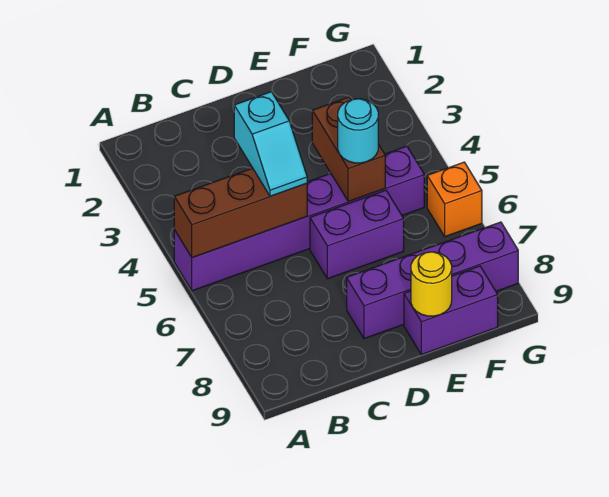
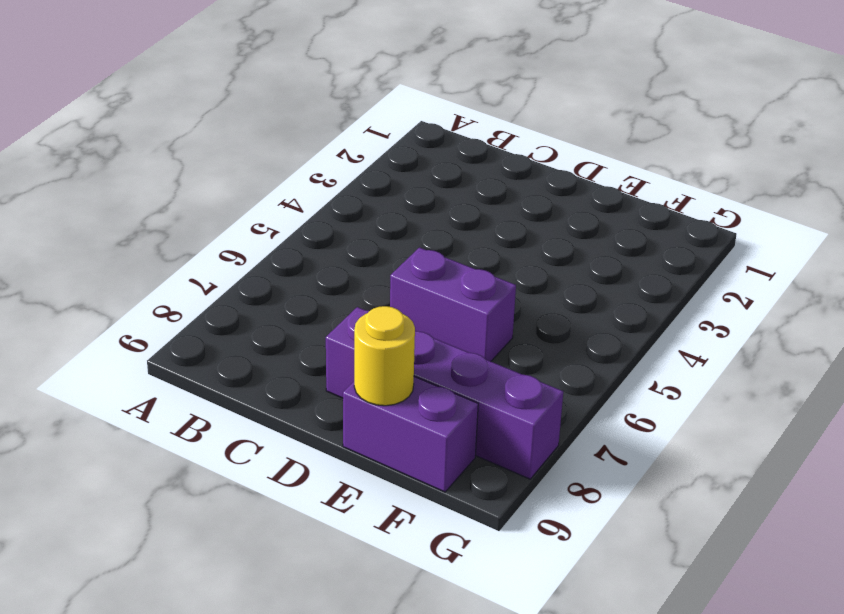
none -> purple 1x6 brick [174,146,424,291]
none -> orange 1x1 brick [427,162,482,237]

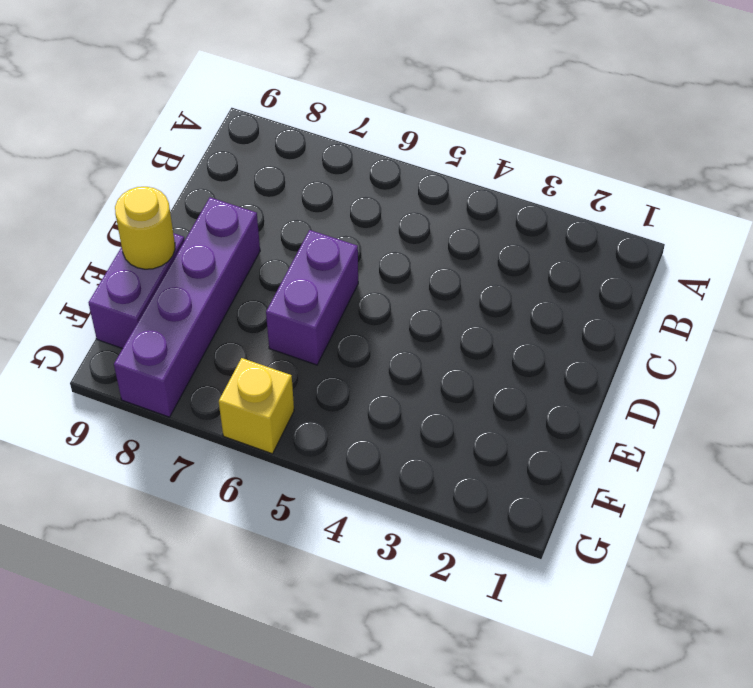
yellow 1x1 brick [219,358,294,454] -> orange 1x1 brick [427,162,482,237]
none -> purple 1x6 brick [174,146,424,291]
none -> brown 1x3 brick [174,168,307,258]

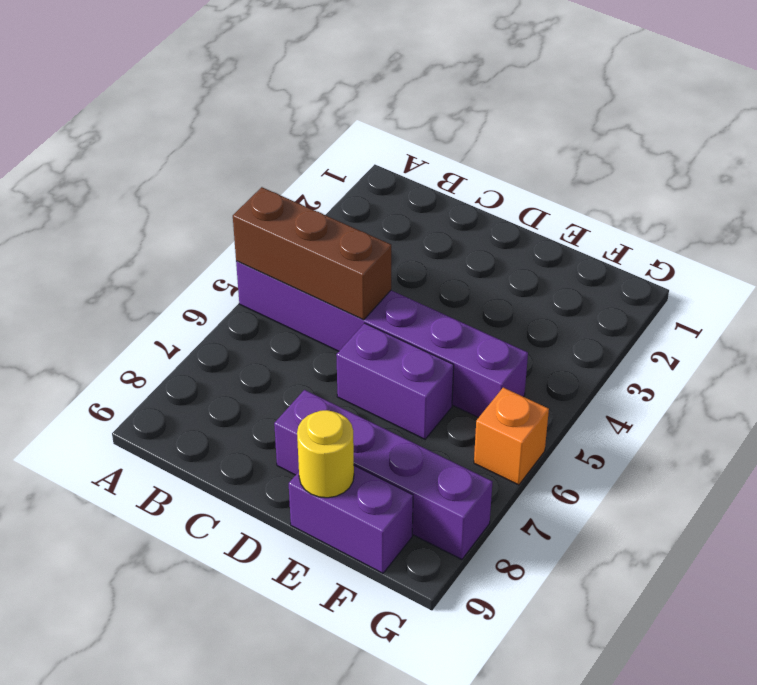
none -> brown 1x2 brick [312,97,385,202]
none -> cyan 1x2 slope [234,92,307,196]

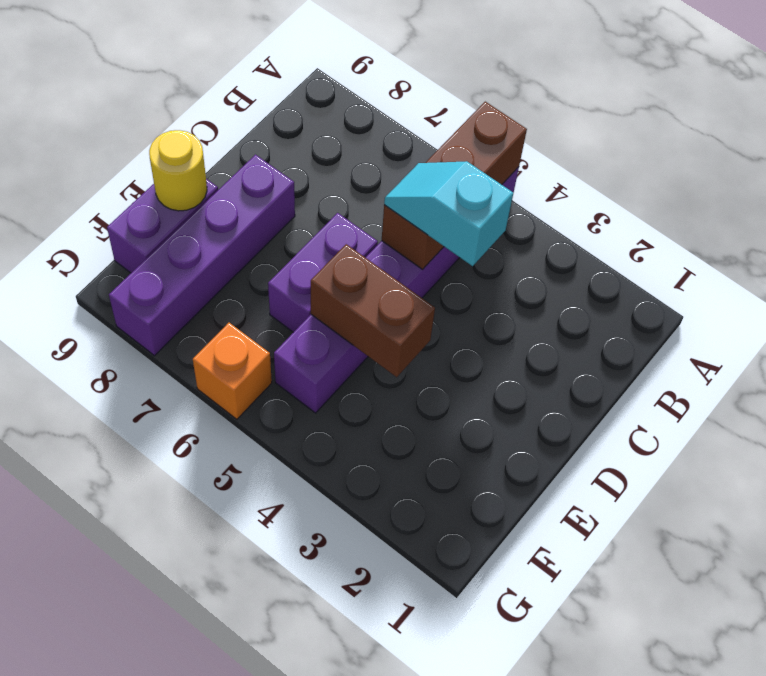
none -> cyan 1x1 round brick [338,99,378,163]

